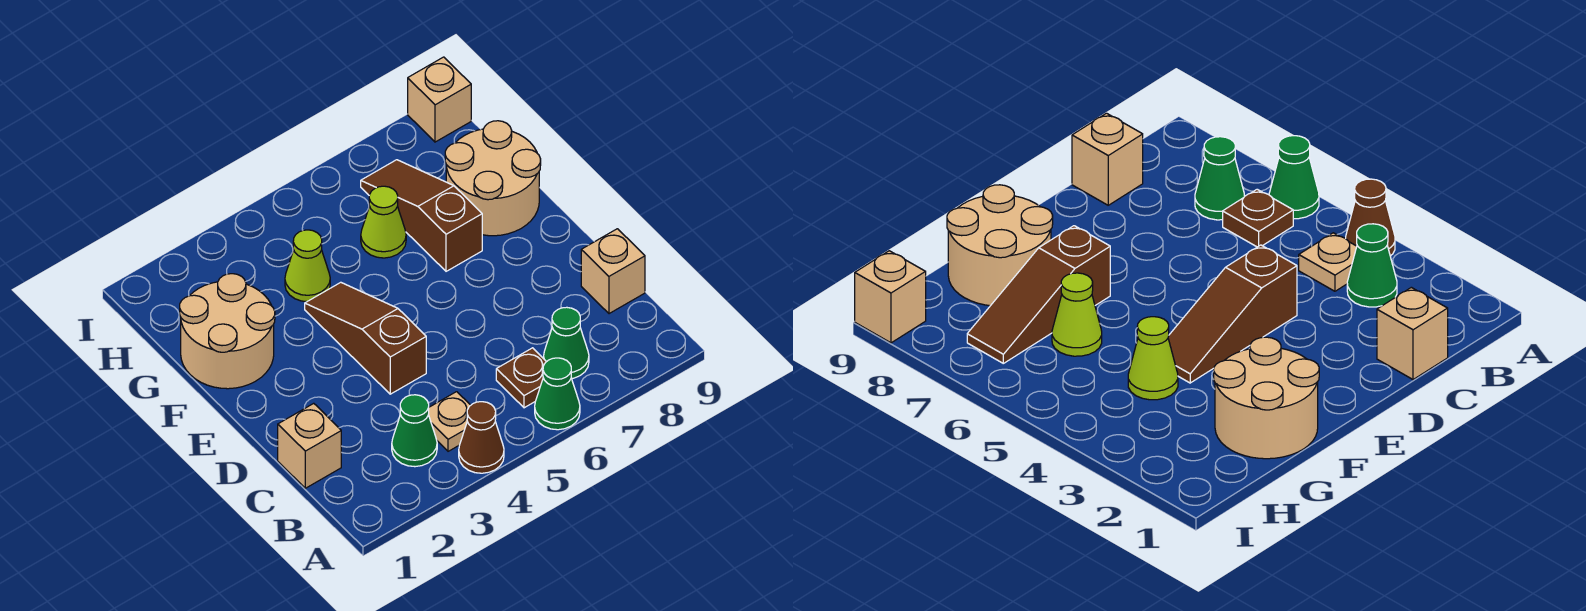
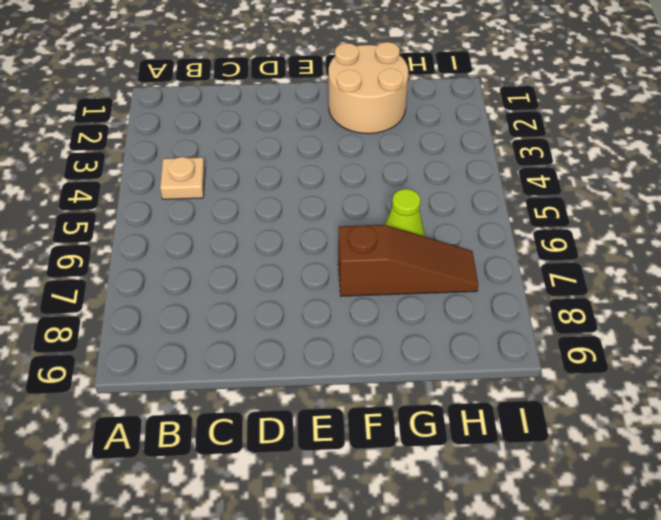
none -> brown 1x1 cone [459,402,504,473]
none -> green 1x1 cone [535,358,580,430]
none -> green 1x1 cone [392,395,437,467]

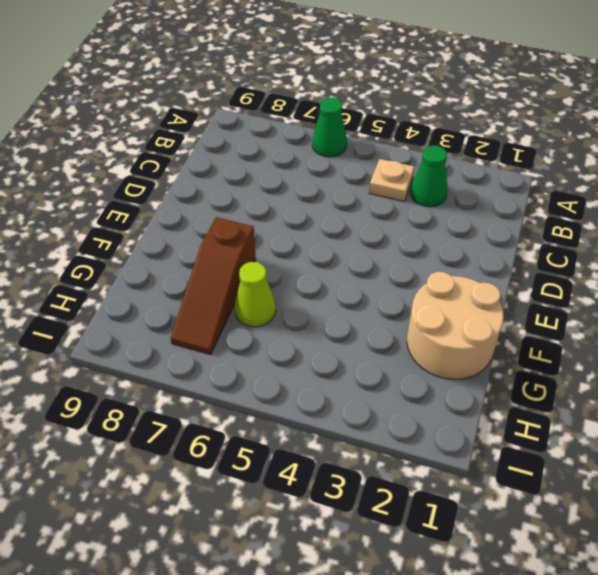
none -> brown 1x1 cone [459,402,504,473]
none -> brown 1x1 plate [496,348,546,408]
none -> green 1x1 cone [544,307,589,378]

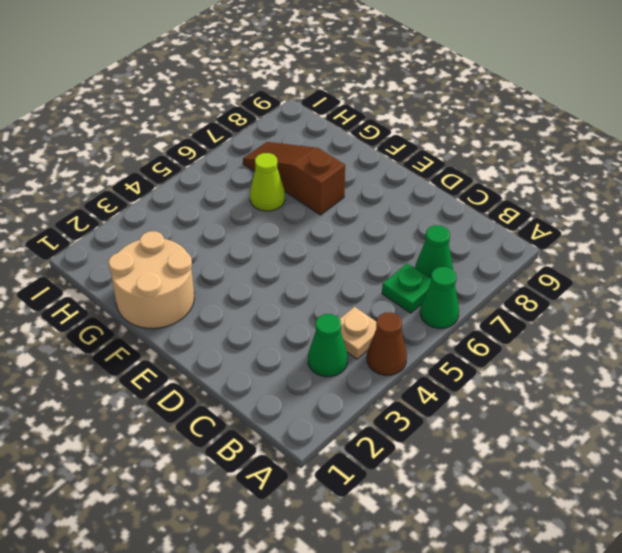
green 1x1 plate [382,263,431,313] -> brown 1x1 plate [496,348,546,408]
none -> tan 1x1 brick [278,403,341,488]
none -> tan 1x1 brick [581,229,645,314]
none -> brown 1x3 slope [305,282,426,394]

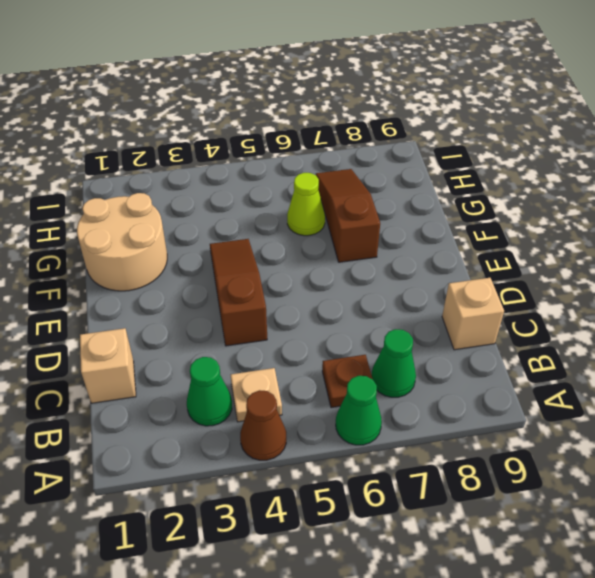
none -> tan 2x2 round brick [445,121,541,236]
none -> lime 1x1 cone [285,230,330,302]
none -> tan 1x1 brick [408,57,471,142]

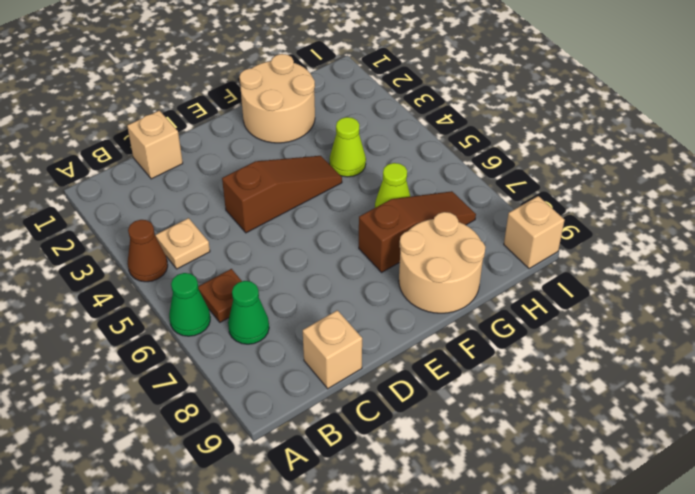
none -> green 1x1 cone [392,395,437,467]

